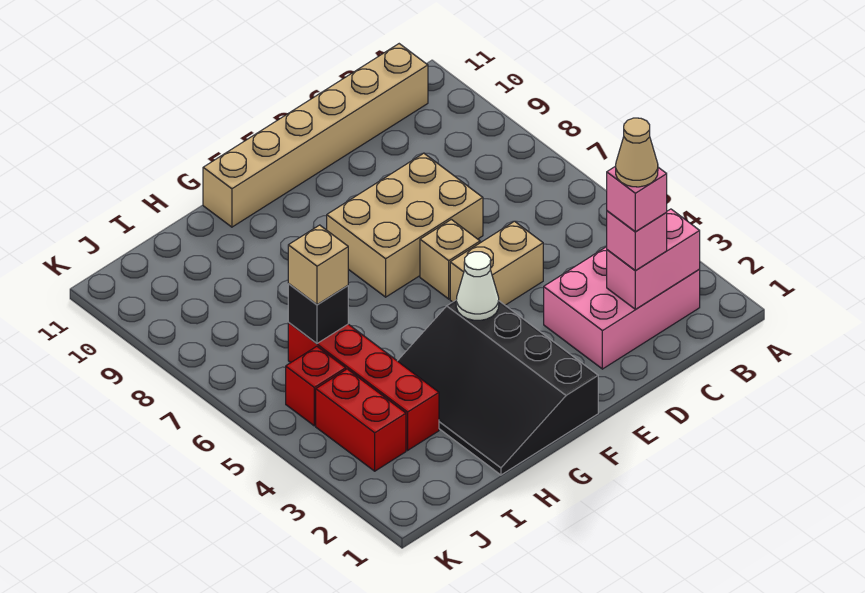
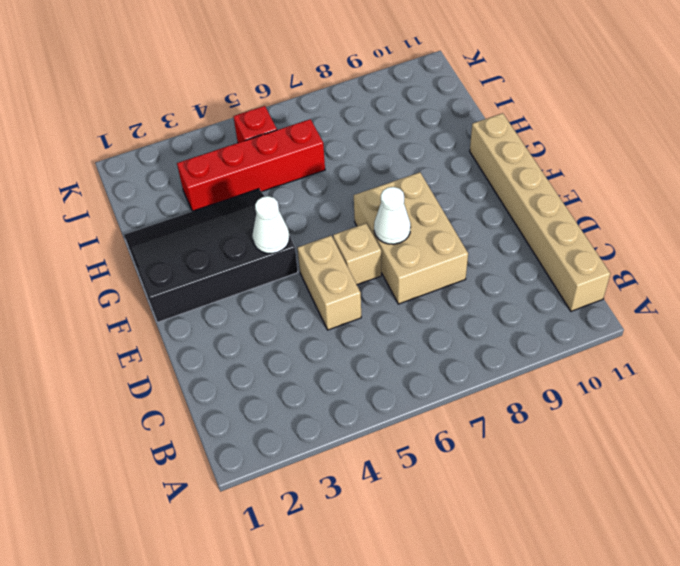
white 1x1 cone [374,187,411,244] -> none
none -> pink 2x3 brick [544,247,700,369]
none -> red 1x2 brick [316,369,406,471]
none -> pink 1x2 brick [607,209,700,309]

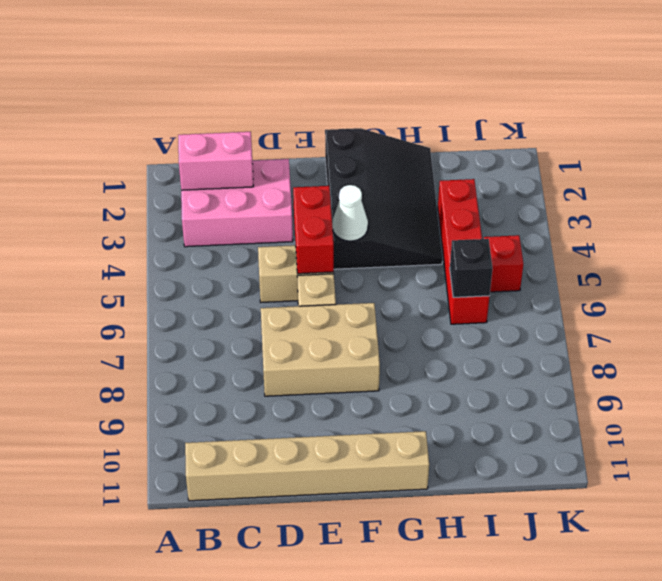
red 1x2 brick [293,186,334,274] -> red 1x2 brick moved to [316,369,406,471]
none -> pink 1x1 brick [607,211,667,270]
none -> tan 1x1 brick [288,225,348,305]
none -> pink 1x1 brick [607,166,667,232]

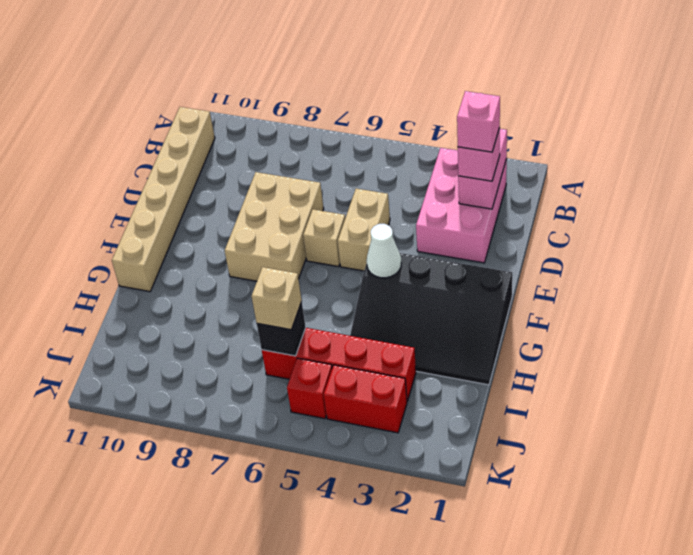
none -> tan 1x1 cone [616,118,658,187]

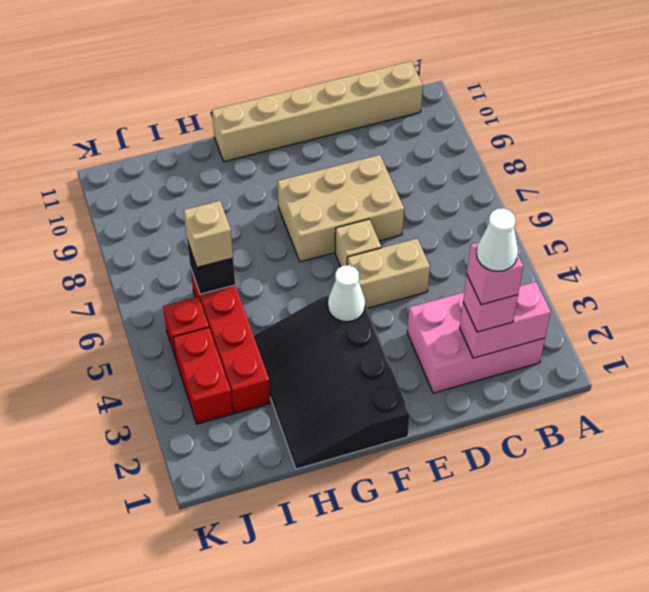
white 1x1 cone [477,208,518,271] -> tan 1x1 cone [616,118,658,187]

